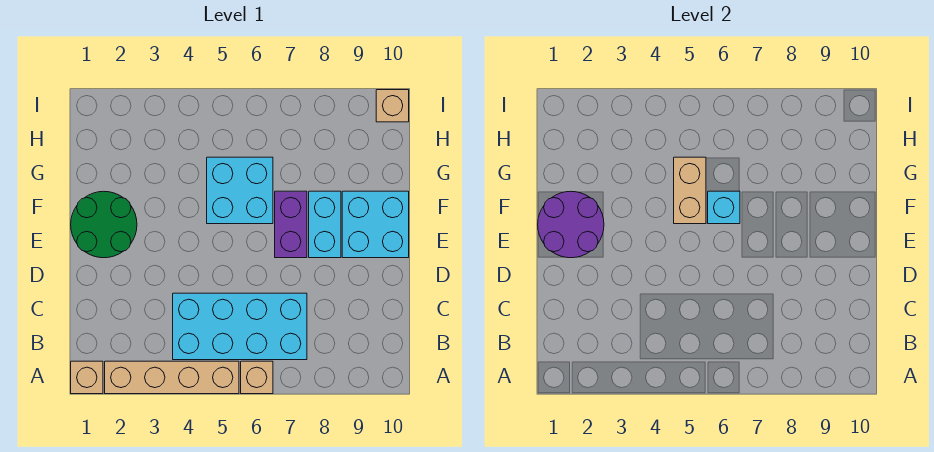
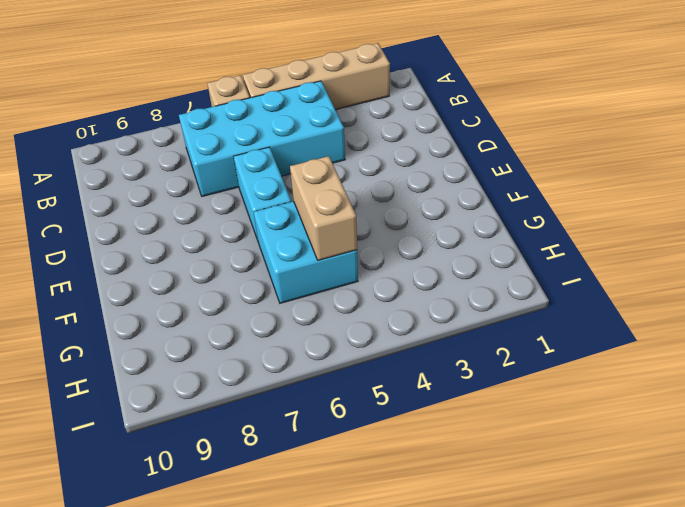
cyan 1x2 brick [234,147,291,240] -> cyan 1x2 brick moved to [309,191,341,258]
none -> tan 1x1 brick [71,361,103,394]
none -> green 2x2 round brick [71,191,137,258]
none -> purple 1x2 brick [275,191,307,258]

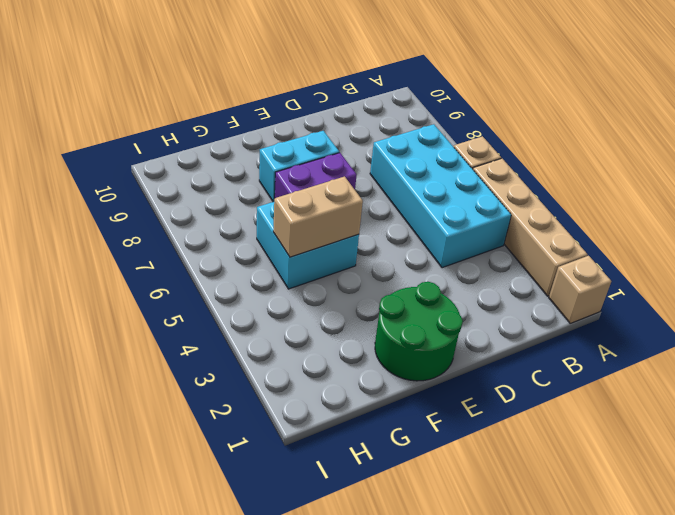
none -> cyan 2x2 brick [342,191,409,258]
none -> tan 1x1 brick [376,90,409,122]
none -> purple 2x2 round brick [538,191,604,258]

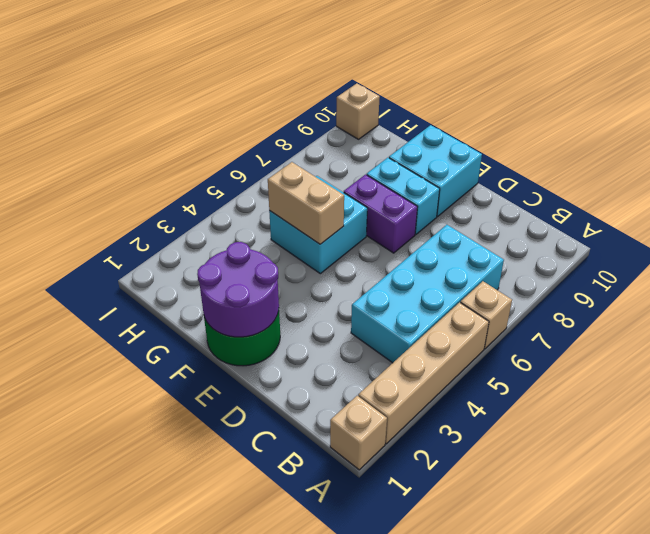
none -> cyan 1x1 brick [708,191,740,224]

